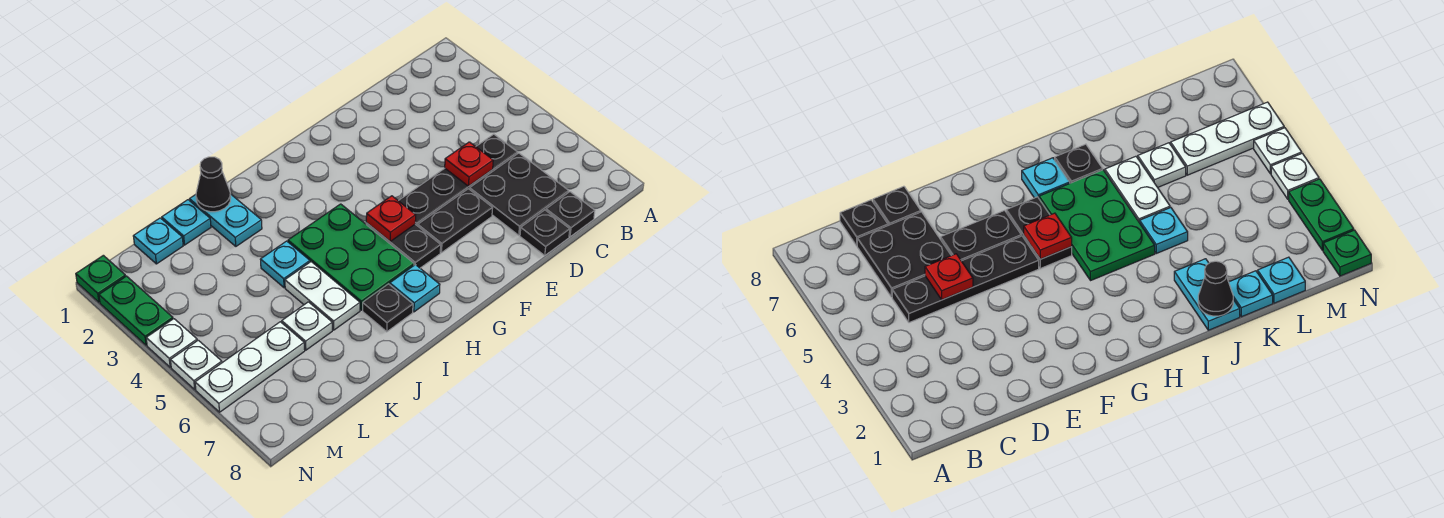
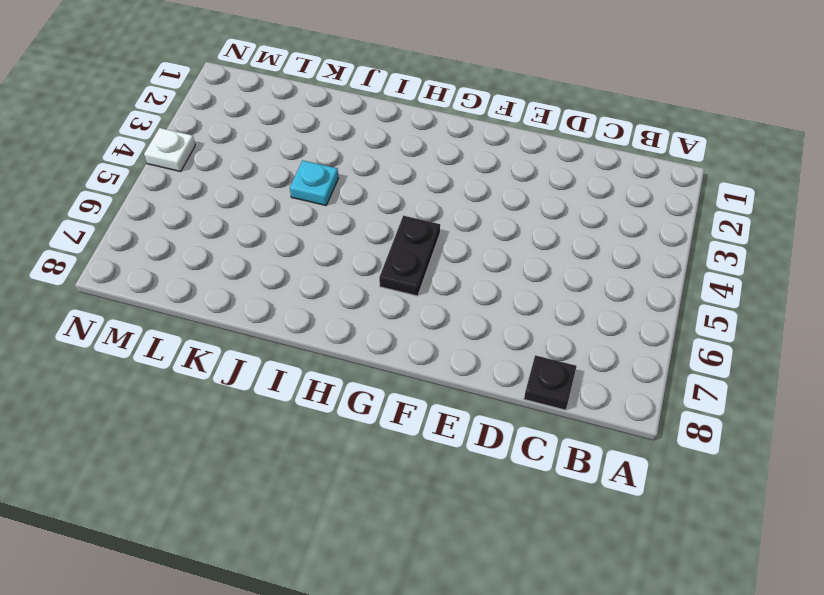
none -> black 1x4 plate [399,134,518,226]
none -> black 2x2 plate [470,153,569,235]
none -> black 1x1 plate [520,210,570,256]

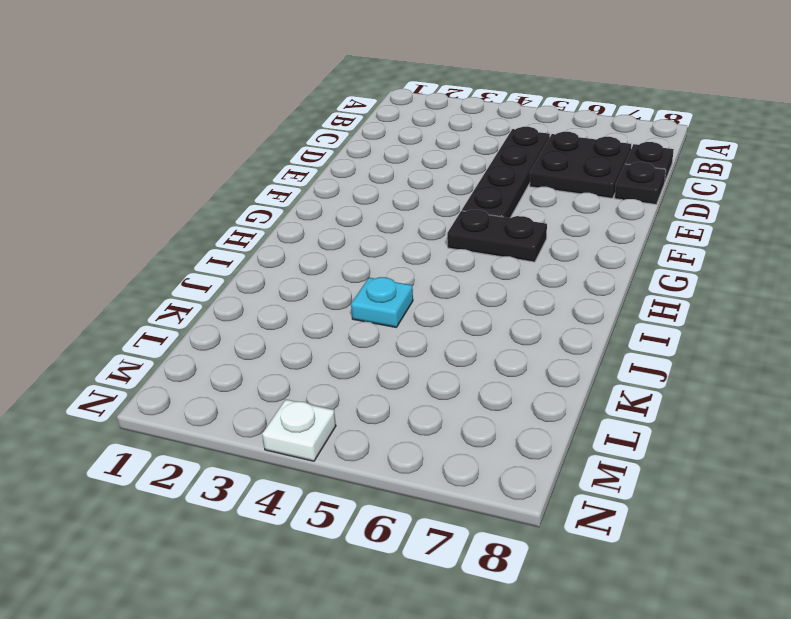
none -> black 1x2 plate [418,189,492,253]
none -> green 2x3 plate [288,204,414,310]
none -> cyan 1x1 plate [390,265,440,312]

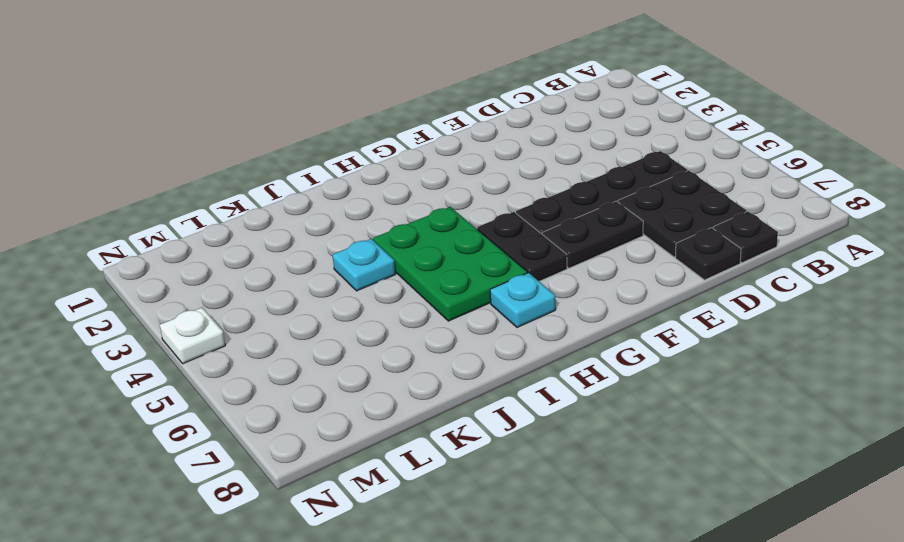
none -> black 1x1 plate [363,284,413,332]
none -> cyan 1x2 plate [189,194,262,246]
none -> white 1x2 plate [285,262,360,330]

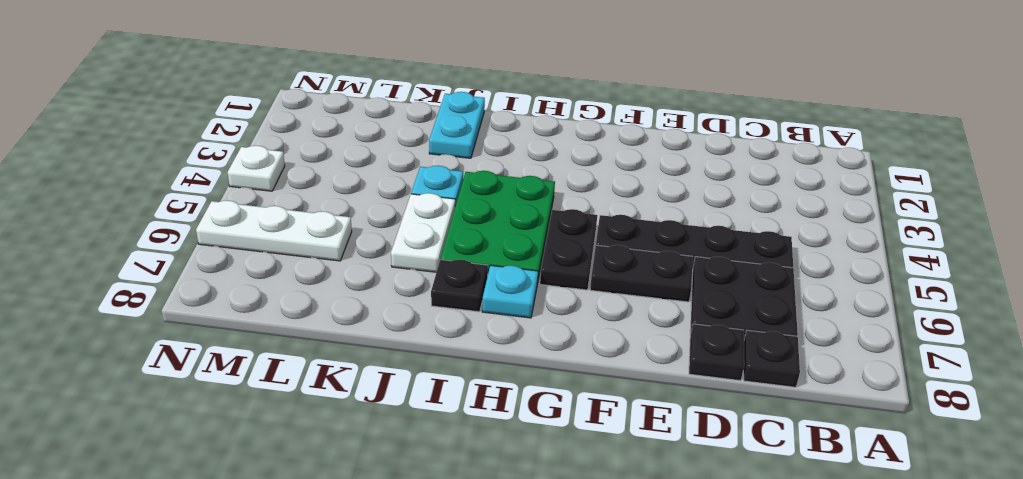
none -> cyan 1x1 plate [162,200,211,245]
none -> white 1x1 plate [282,302,332,350]
none -> cyan 1x1 plate [133,218,183,264]

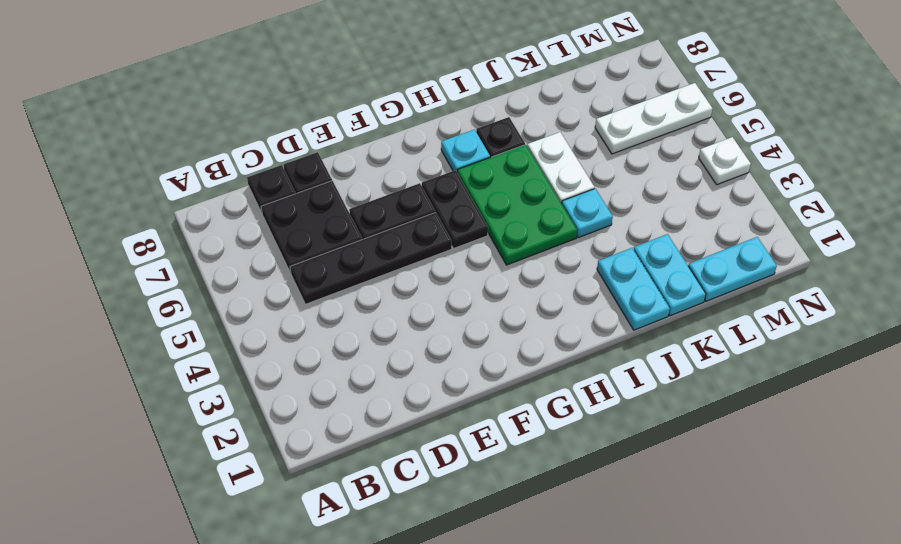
cyan 1x2 plate [634,234,706,316] -> cyan 1x1 plate [162,200,211,245]
cyan 1x2 plate [688,237,777,301] -> cyan 1x1 plate [133,218,183,264]
none -> white 1x1 plate [282,302,332,350]
none -> green 1x1 plate [76,255,126,302]
none -> green 1x2 plate [99,276,173,345]

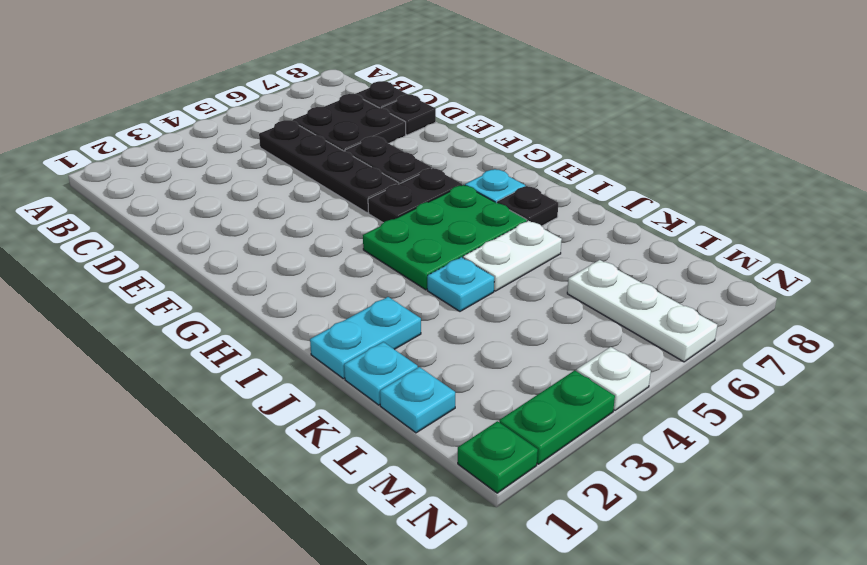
none -> white 1x1 plate [282,302,332,350]
none -> white 1x1 plate [171,340,222,389]
none -> red 1x1 plate [445,142,493,186]

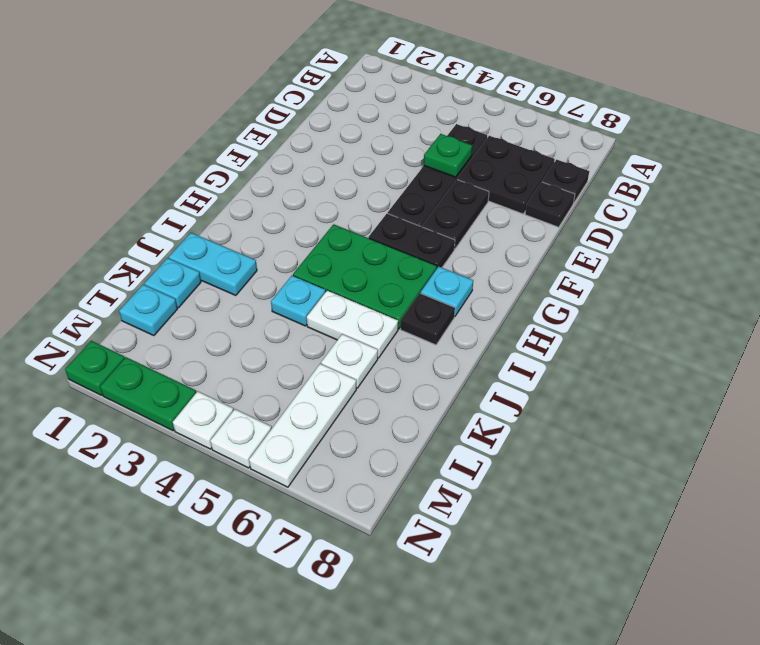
green 1x1 plate [424,134,472,177] -> red 1x1 plate [445,142,493,186]
none -> red 1x1 plate [366,196,416,241]
none -> black 1x1 cone [196,157,231,212]

